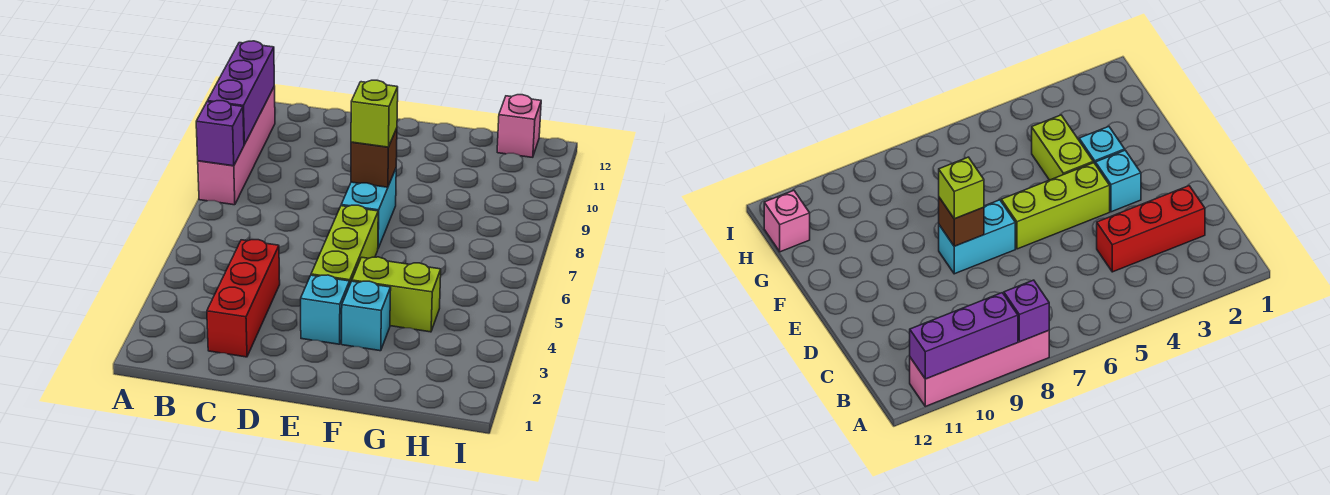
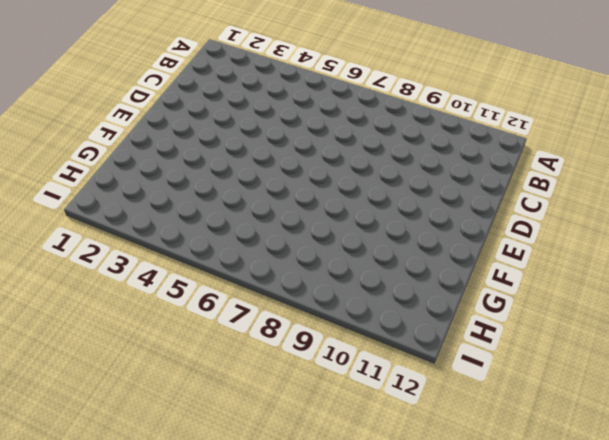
none -> pink 1x4 brick [198,86,275,205]
none -> red 1x3 brick [207,240,280,357]
none -> cyan 1x1 brick [301,275,349,344]

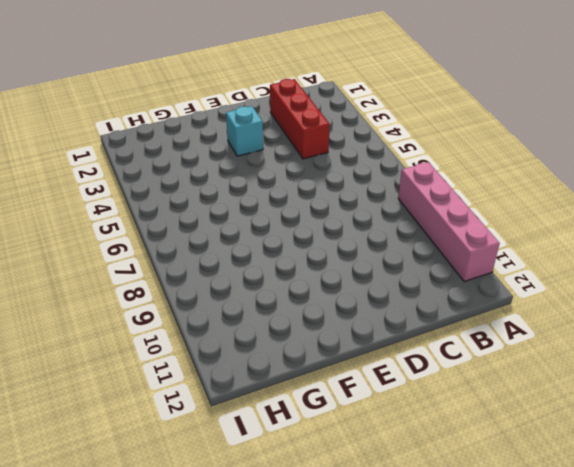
none -> lime 1x3 brick [311,205,378,286]
none -> cyan 1x2 brick [341,169,396,248]
none -> cyan 1x1 brick [342,281,391,351]

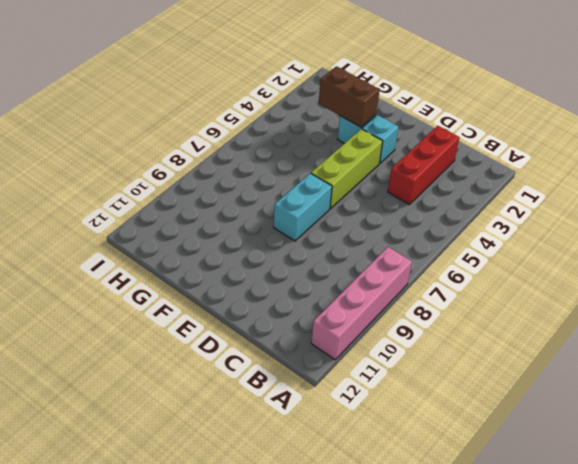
brown 1x2 brick [319,66,380,127] -> none
none -> lime 1x2 brick [352,257,441,332]
none -> pink 1x1 brick [497,95,541,157]
none -> purple 1x1 brick [196,101,244,166]

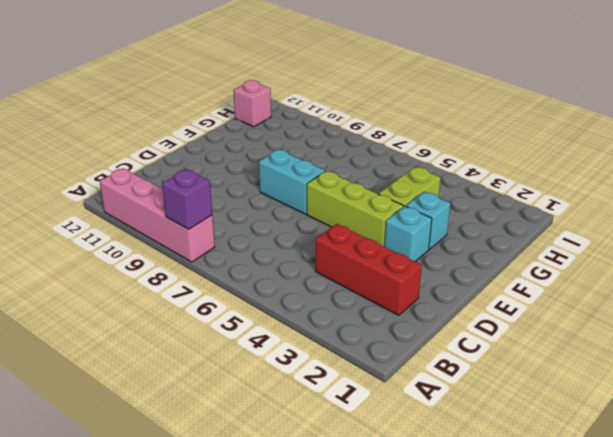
none -> purple 1x3 brick [207,41,274,144]
none -> brown 1x1 brick [351,128,397,187]
none -> lime 1x1 brick [351,80,398,147]

